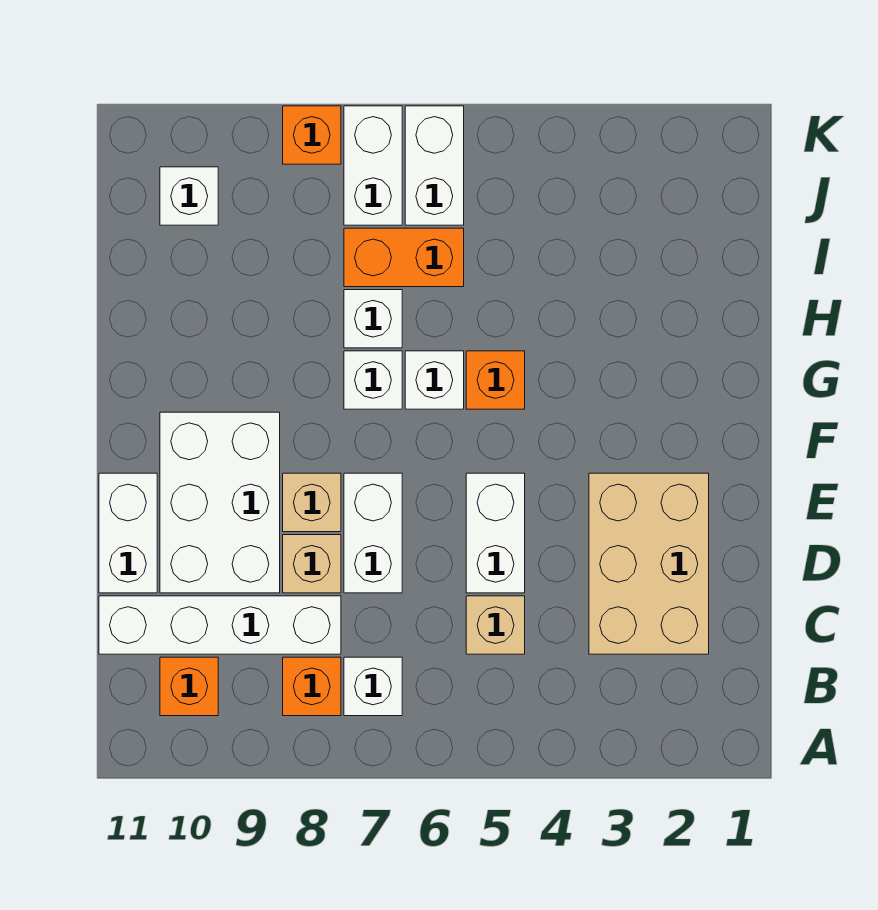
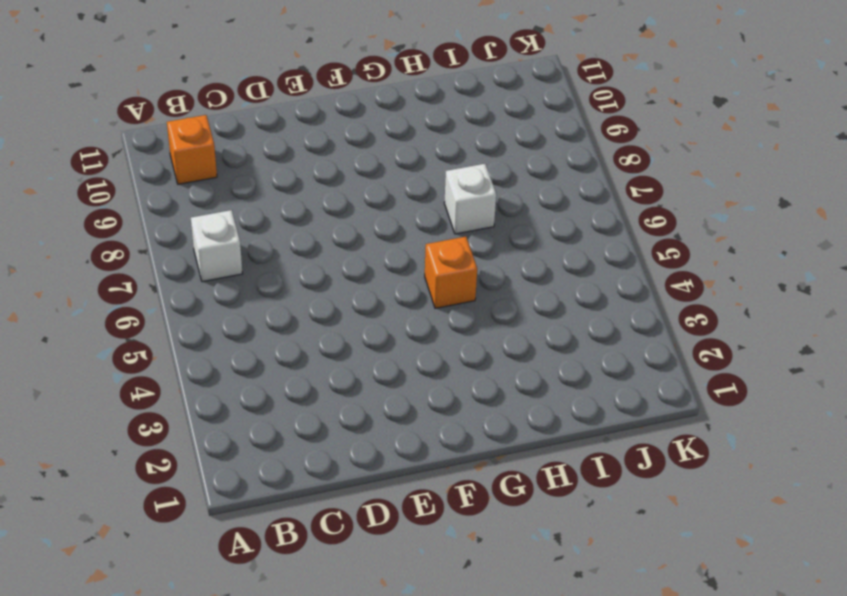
none -> orange 1x1 brick [283,657,341,716]
none -> tan 2x3 brick [589,473,709,654]
none -> tan 1x1 brick [466,596,525,654]

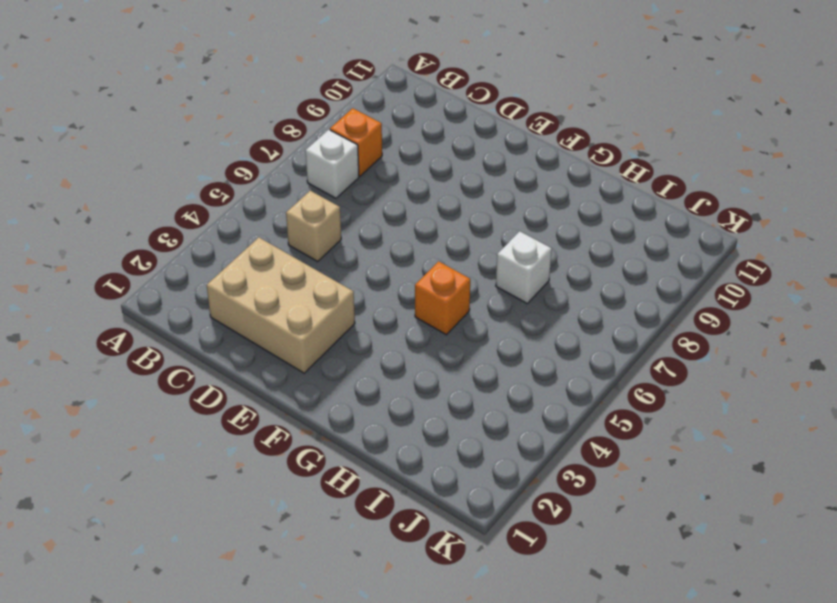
none -> orange 1x1 brick [160,657,218,716]
none -> white 1x4 brick [99,596,341,654]
none -> white 1x2 brick [466,473,525,593]

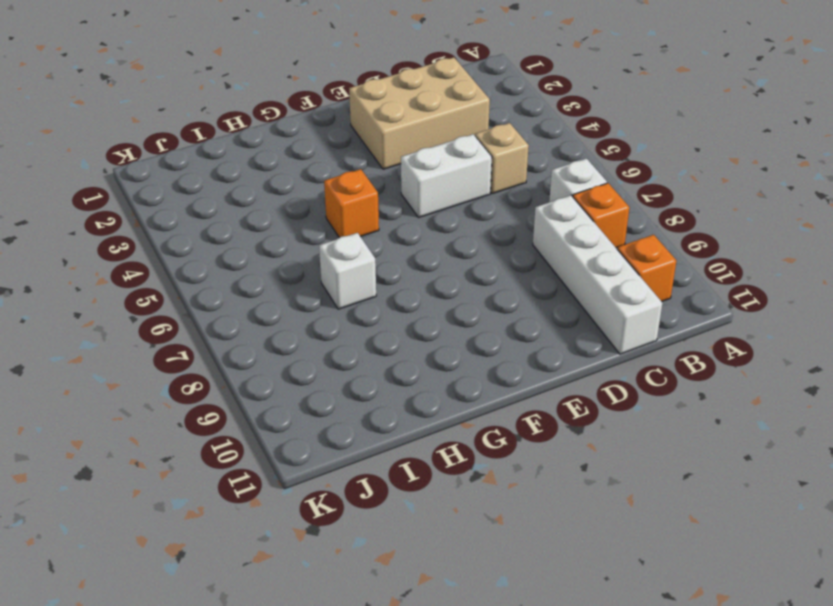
none -> white 1x2 brick [344,473,402,593]
none -> tan 1x1 brick [283,535,341,593]
none -> white 2x3 brick [160,412,280,593]

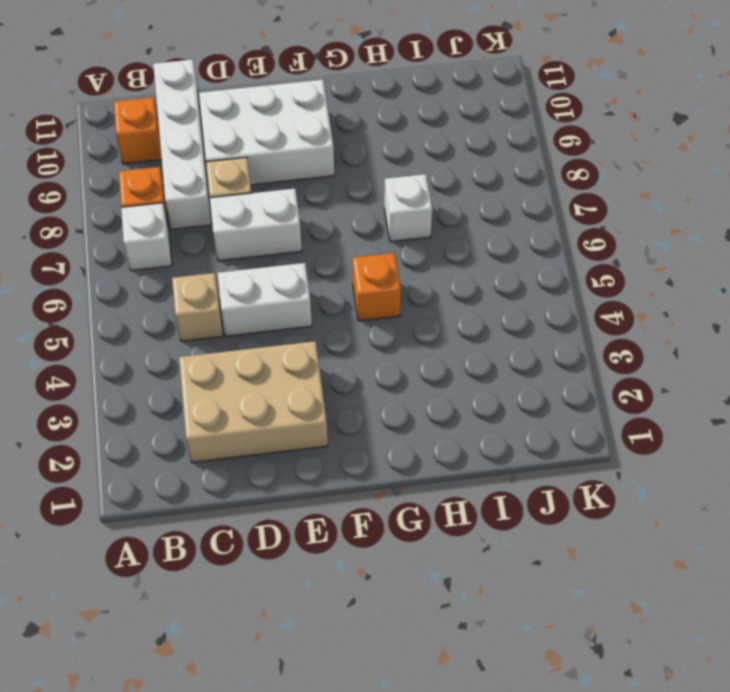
none -> white 1x2 brick [99,473,157,593]
none -> tan 1x1 brick [283,473,341,532]
none -> white 1x1 brick [405,351,464,409]

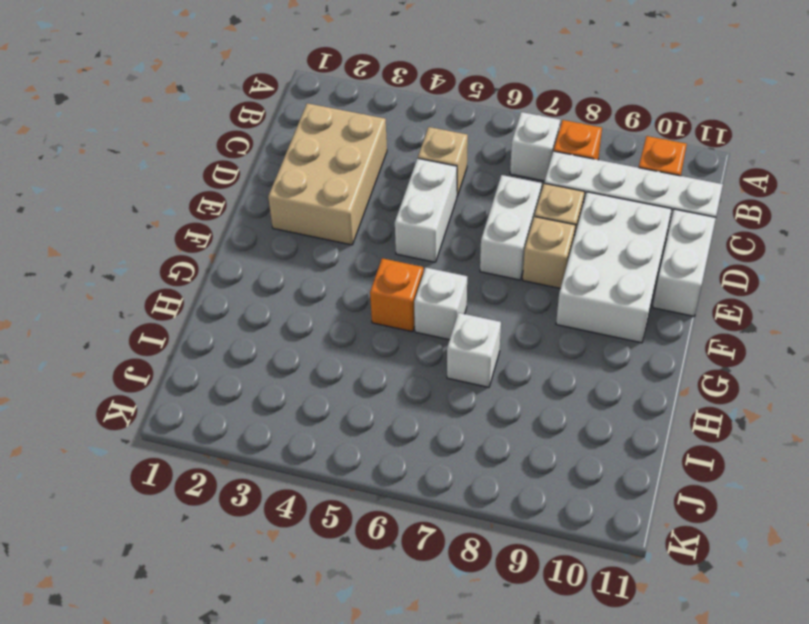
none -> white 1x1 brick [344,351,402,409]
none -> orange 1x2 brick [344,228,464,287]
none -> white 1x2 brick [405,106,464,225]

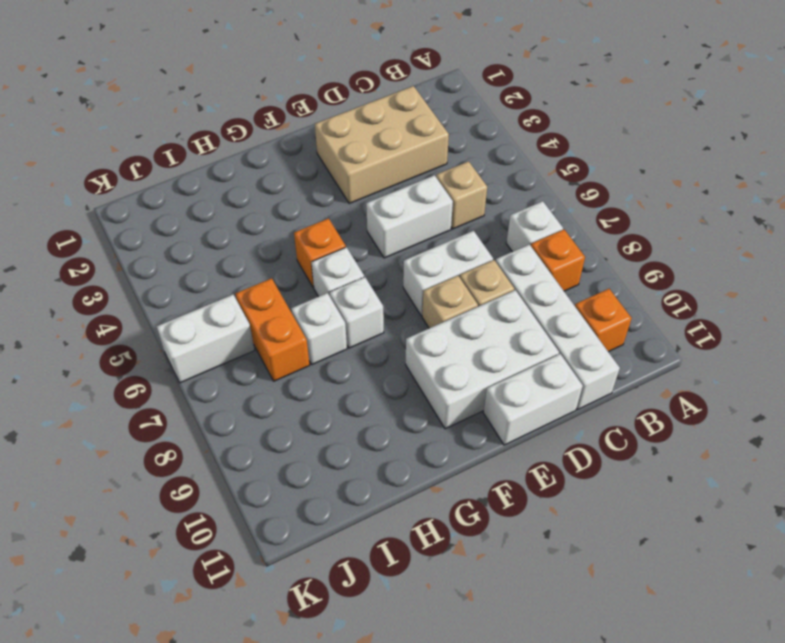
none -> white 1x2 brick [344,106,402,225]
none -> white 1x1 brick [160,167,218,225]
none -> orange 1x1 brick [283,106,341,164]

